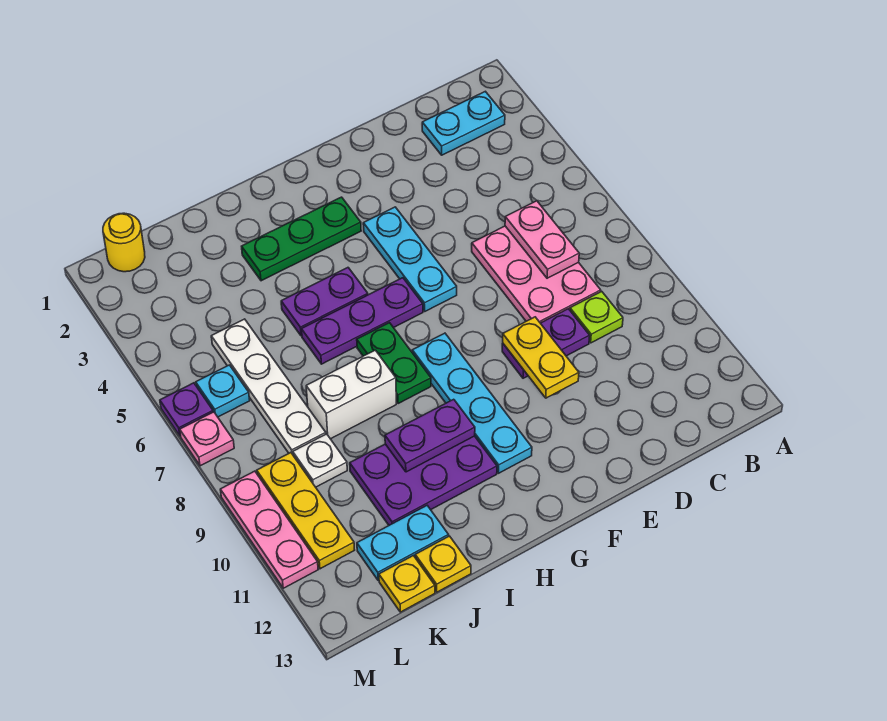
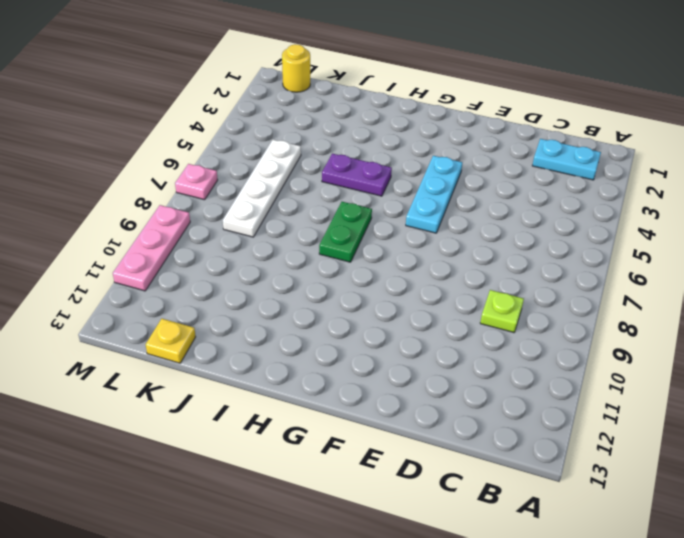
none -> pink 2x3 plate [472,226,601,323]
none -> purple 1x2 plate [502,309,590,378]
none -> green 1x3 plate [242,197,361,281]

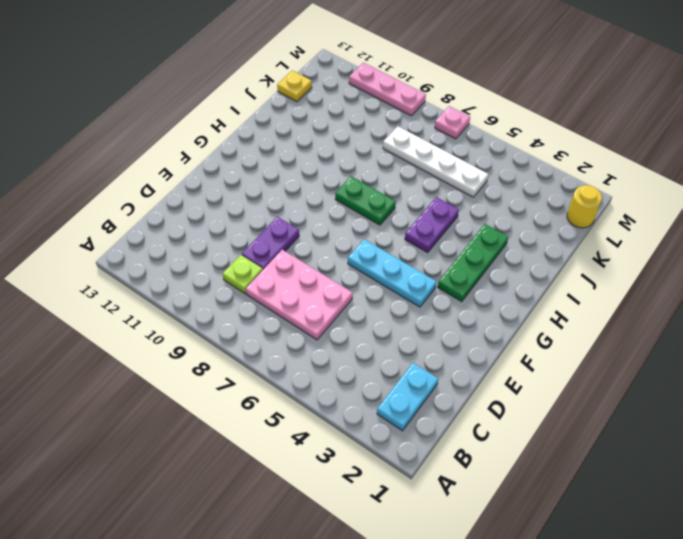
none -> purple 1x3 plate [301,278,423,364]
none -> cyan 1x4 plate [412,333,532,473]
none -> purple 2x3 plate [350,436,497,525]

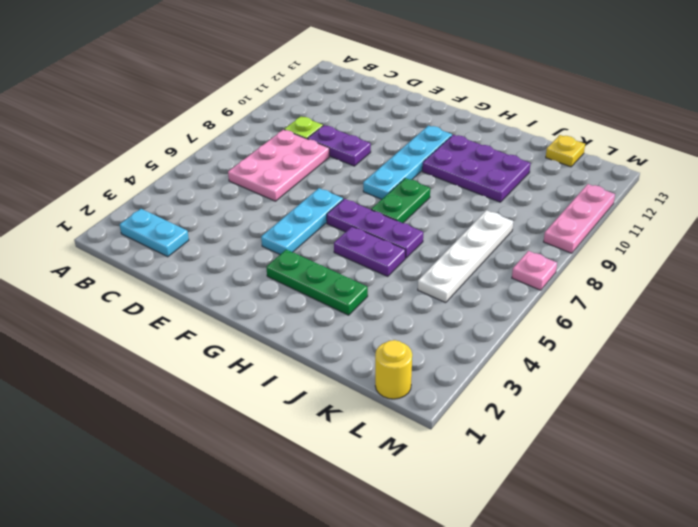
none -> white 1x2 brick [306,350,396,439]
none -> cyan 1x2 plate [357,506,449,581]
none -> yellow 1x1 plate [415,536,471,592]

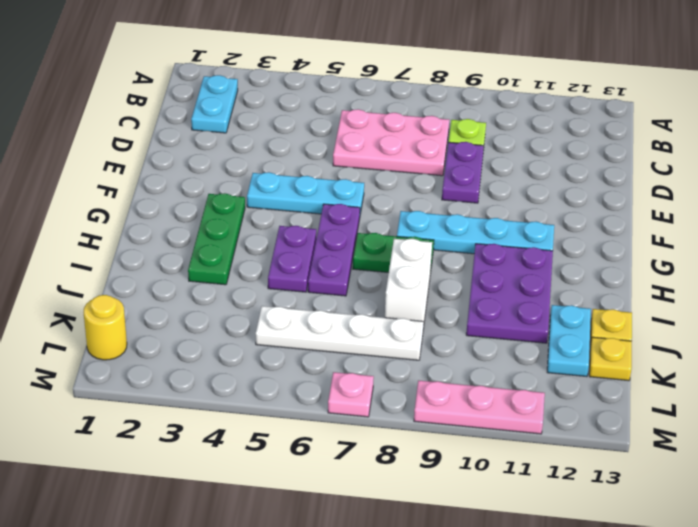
none -> white 1x1 plate [293,434,347,487]
none -> cyan 1x1 plate [196,365,250,417]
none -> yellow 1x3 plate [257,453,354,569]

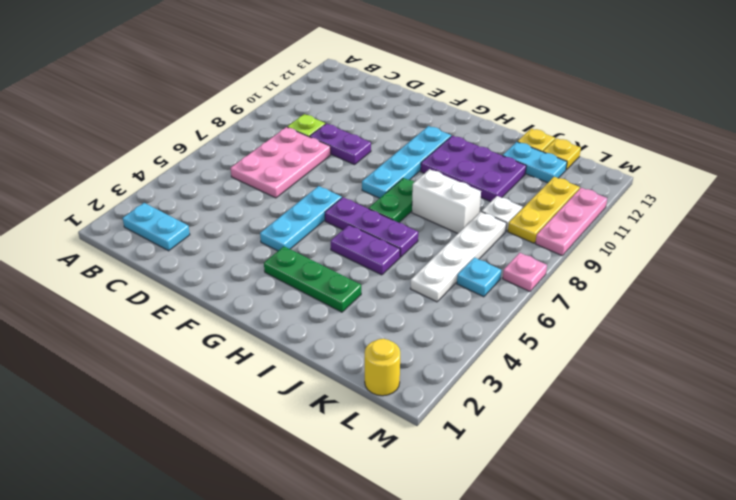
none -> purple 1x1 plate [160,383,213,436]
none -> pink 1x2 plate [505,201,579,278]
none -> yellow 1x2 plate [503,317,579,398]

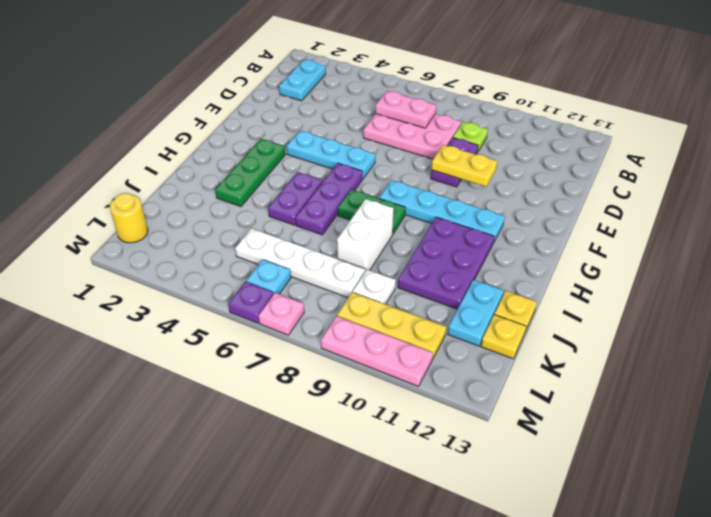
none -> purple 1x2 plate [385,399,475,472]

